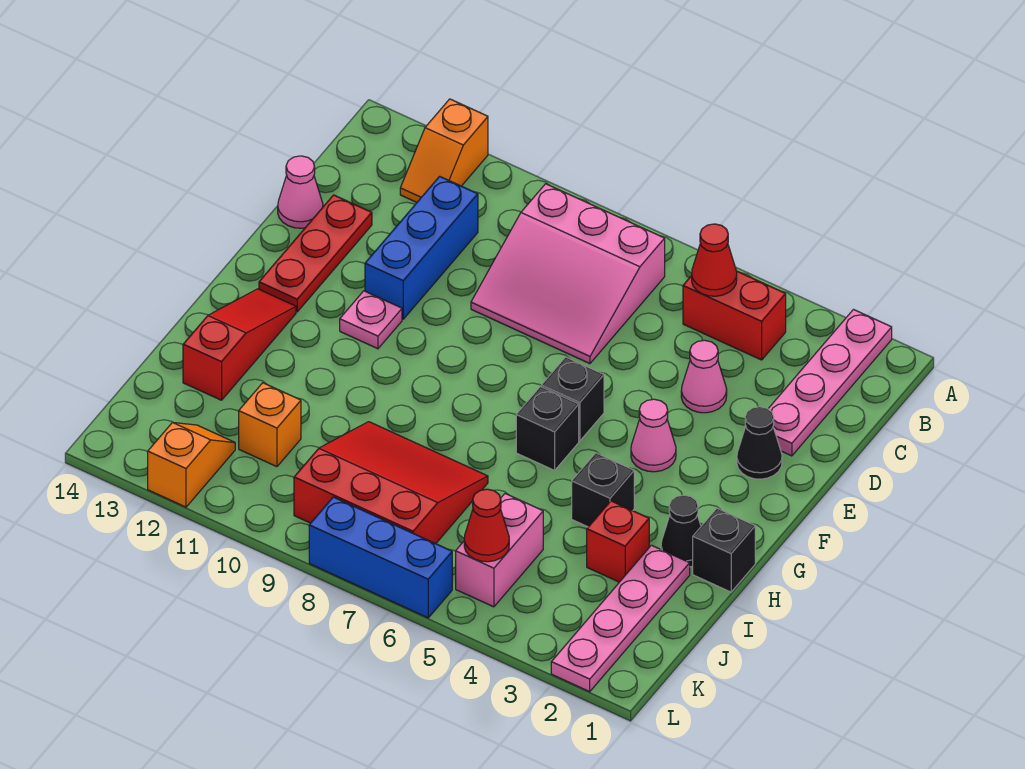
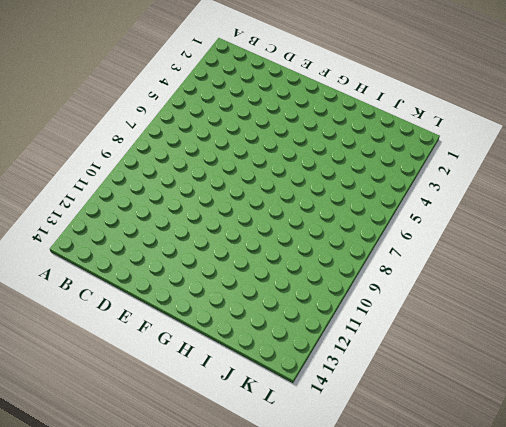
none -> pink 1x4 plate [768,310,892,456]
none -> orange 1x2 slope [400,99,488,202]
none -> red 1x2 brick [683,271,786,360]

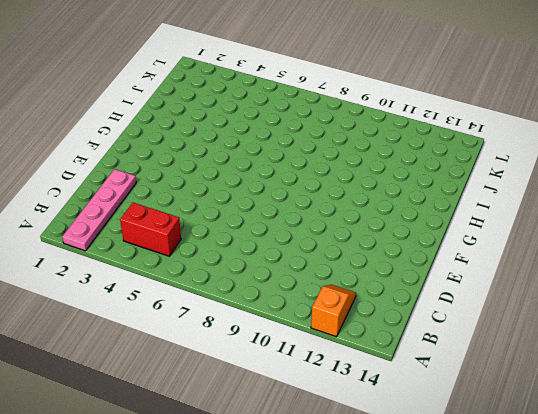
none -> pink 3x3 slope [471,184,665,364]
none -> blue 1x3 brick [365,176,478,319]
none -> pink 1x1 cone [681,340,727,413]

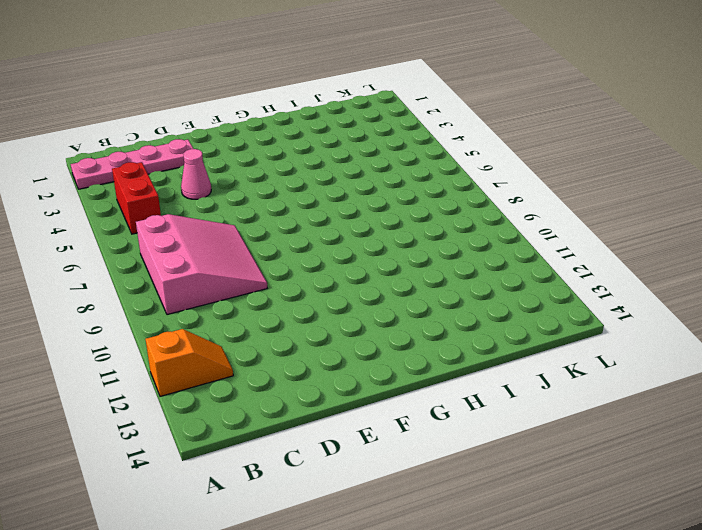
none -> blue 1x3 brick [365,176,478,319]
none -> red 1x3 plate [259,195,372,312]
none -> pink 1x1 cone [278,156,323,228]

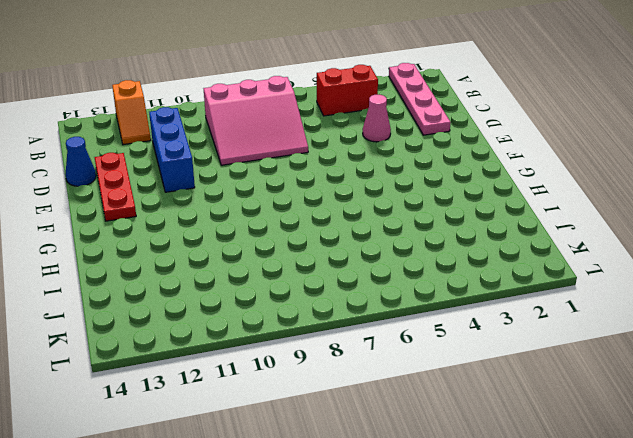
blue 1x1 cone [65,137,96,186] -> pink 1x1 cone [278,156,323,228]
none -> black 1x1 cone [737,407,782,479]
none -> pink 1x1 cone [631,399,676,472]
none -> black 1x1 brick [542,357,604,441]

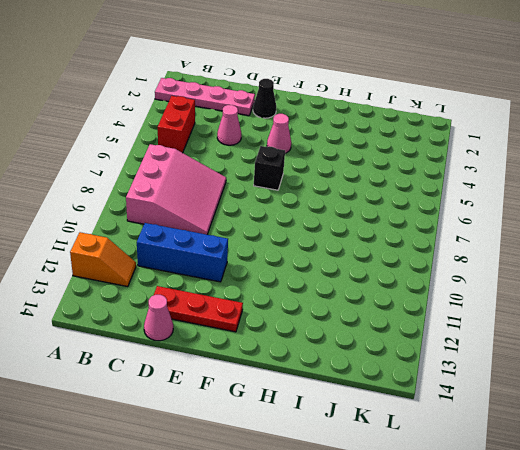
none -> pink 1x1 plate [340,291,402,349]
none -> black 1x1 brick [516,387,579,470]
none -> red 1x3 slope [183,289,296,400]

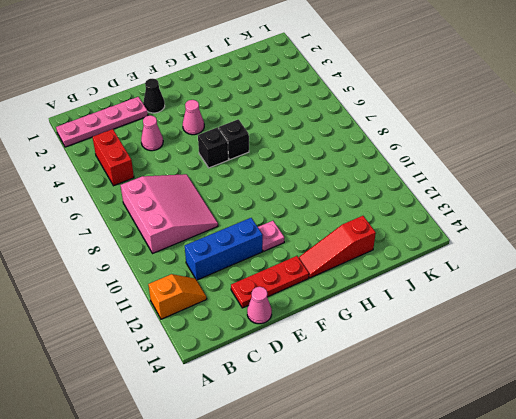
none -> black 1x1 brick [693,508,755,592]
none -> black 1x1 cone [661,495,701,567]
none -> black 1x1 brick [572,453,634,527]

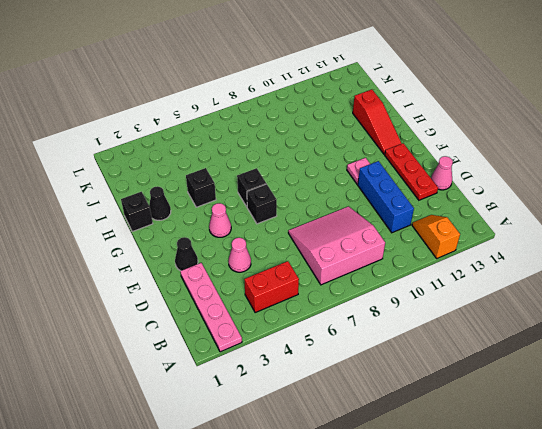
none -> pink 1x4 plate [551,545,690,692]
none -> red 1x1 brick [587,501,649,582]
none -> red 3x3 slope [294,422,488,544]

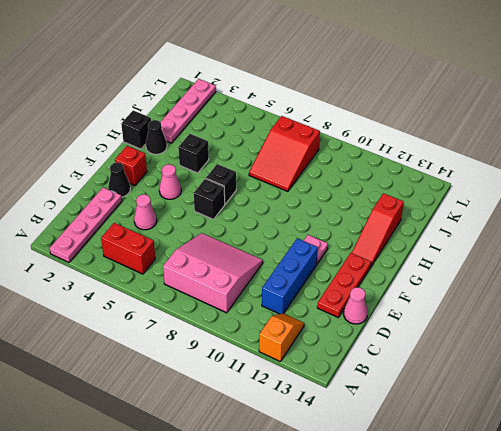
red 1x1 brick [115,146,147,185] -> red 1x1 brick moved to [587,501,649,582]
red 2x3 slope [249,116,320,191] -> red 3x3 slope [294,422,488,544]
none -> pink 1x2 brick [456,494,543,607]
none -> orange 1x1 brick [239,383,301,467]
none -> orange 1x2 slope [148,422,235,507]

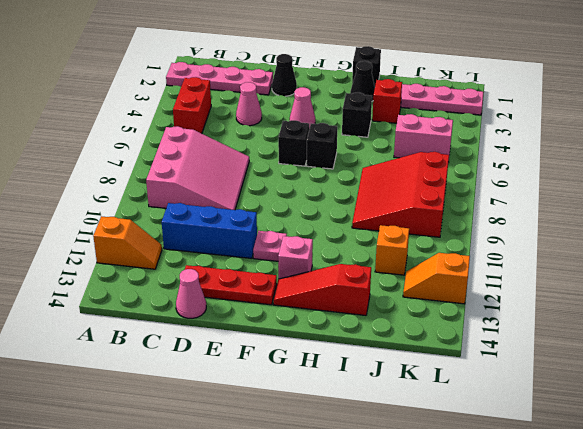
pink 1x1 brick [278,236,313,279] -> none
none -> blue 1x3 brick [309,497,452,618]
none -> red 1x1 cone [692,224,737,296]
none -> red 1x1 cone [464,489,509,562]

